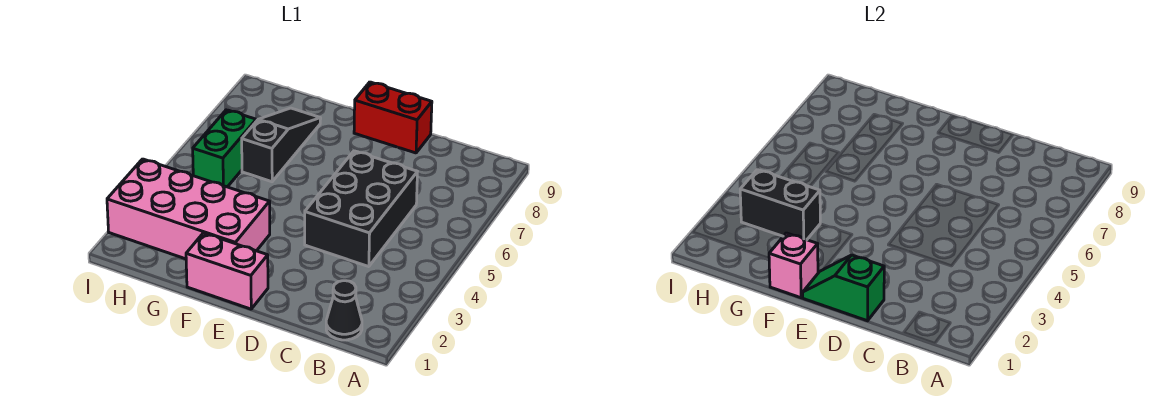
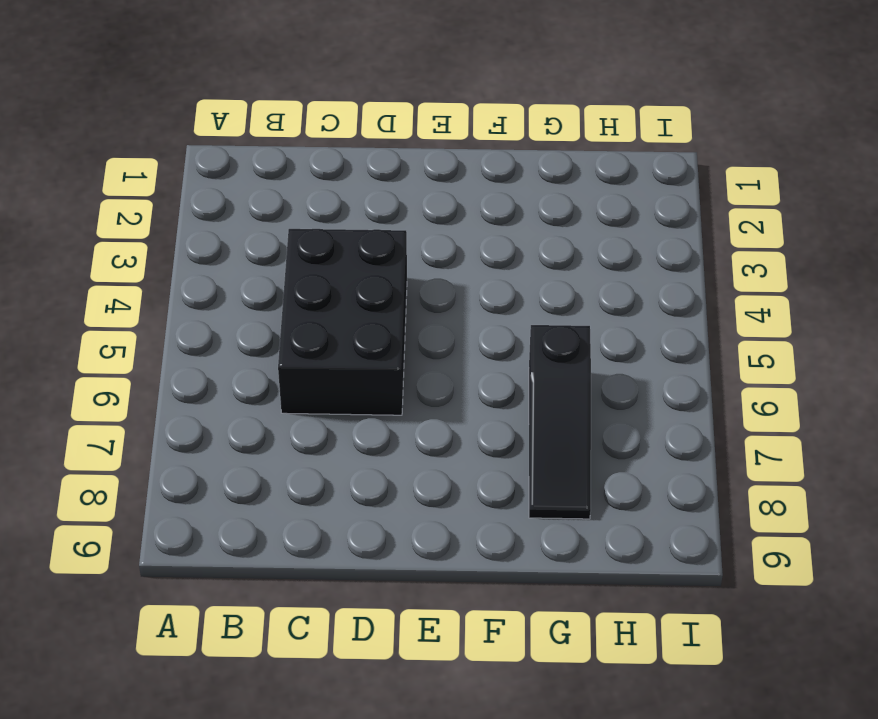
none -> black 1x1 cone [326,281,362,340]
none -> red 1x2 brick [354,82,432,153]

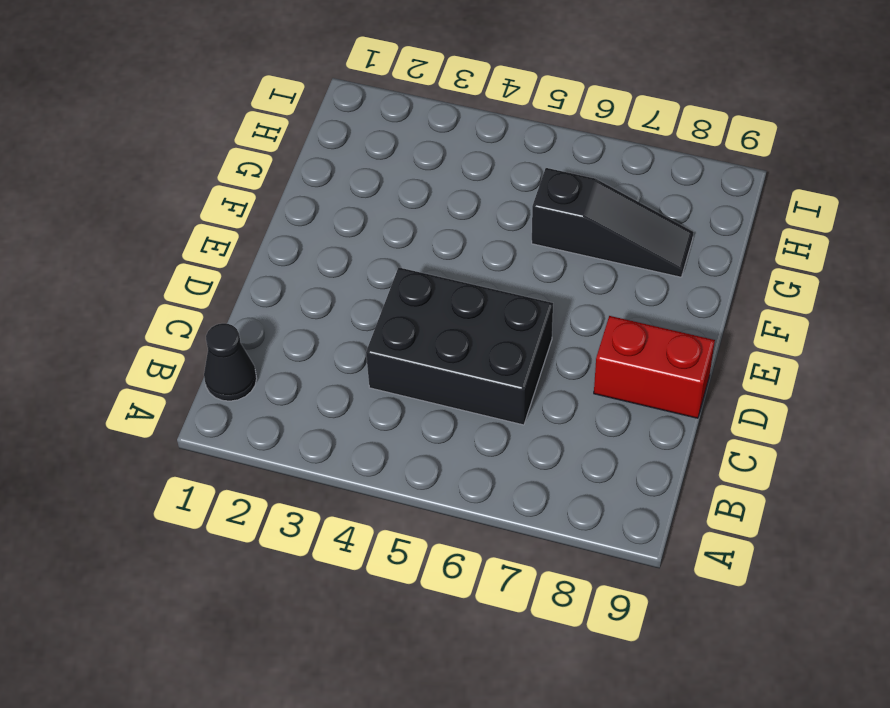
red 1x2 brick [594,316,715,418] -> red 1x2 brick turned to [354,82,432,153]
none -> pink 1x2 brick [186,233,268,309]
none -> pink 2x4 brick [107,159,270,259]

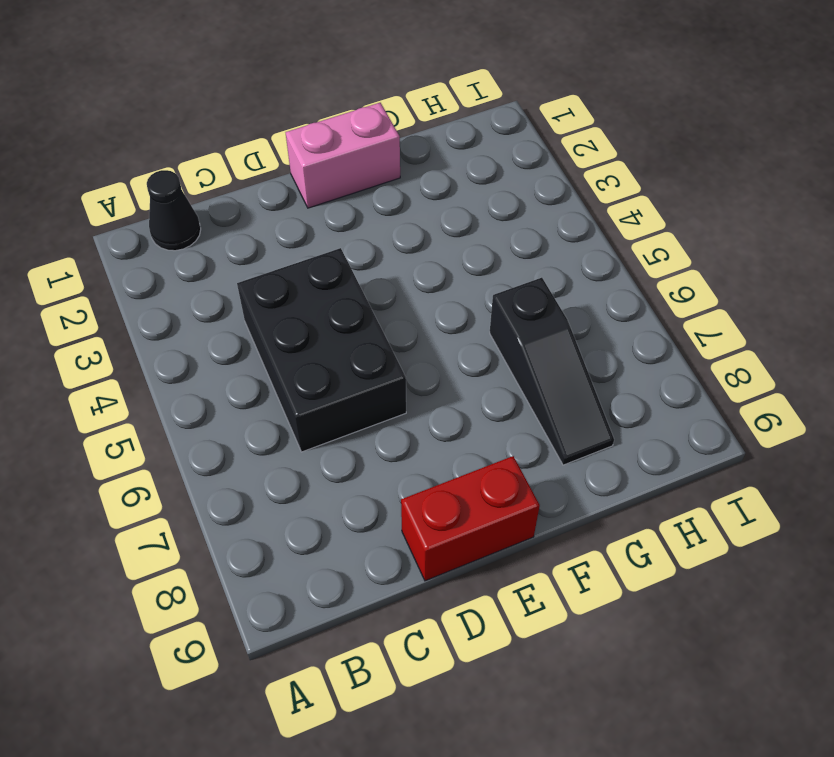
none -> pink 2x4 brick [107,159,270,259]
none -> green 1x2 brick [193,110,256,187]

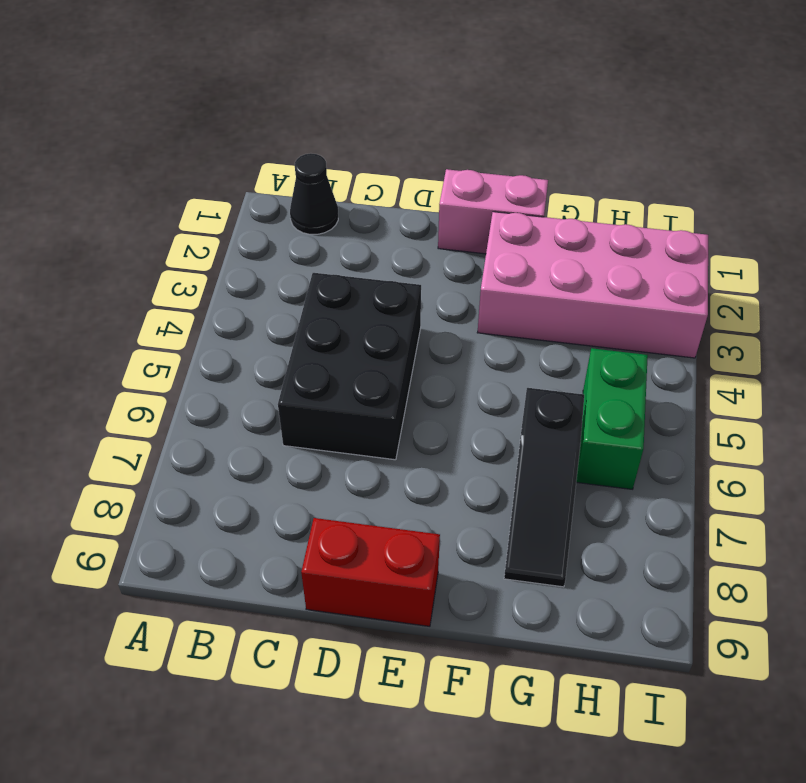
none -> green 1x2 slope [803,255,884,321]
none -> pink 1x1 brick [769,233,818,298]

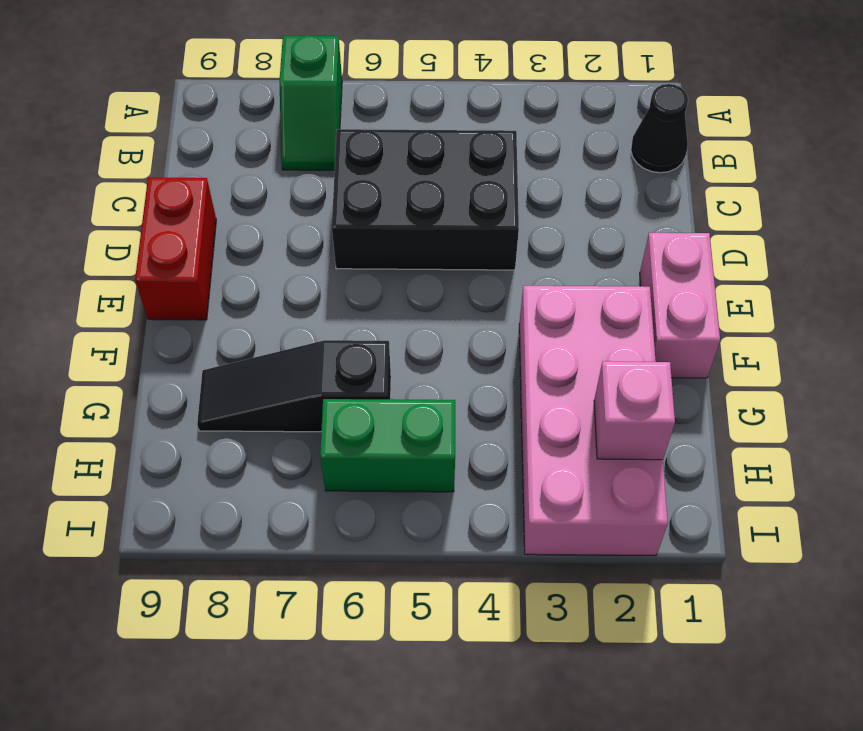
green 1x2 slope [280,35,342,170] -> green 1x2 slope moved to [803,255,884,321]
pink 1x1 brick [594,361,675,460] -> pink 1x1 brick moved to [769,233,818,298]
none -> black 1x2 brick [740,170,820,240]

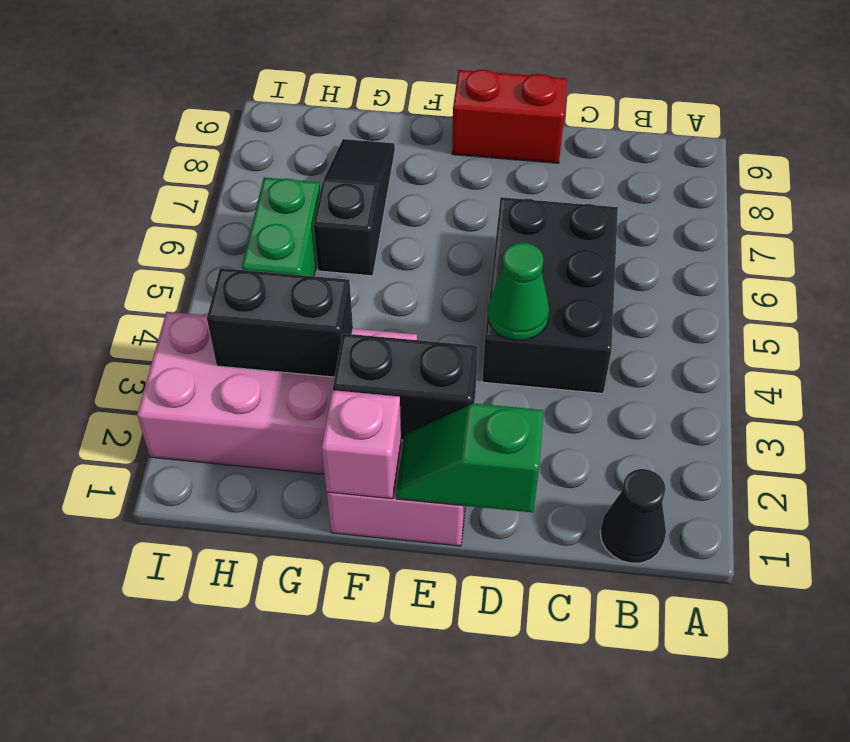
green 1x1 cone [488,243,549,340] -> none
black 1x2 brick [333,333,478,440] -> none

